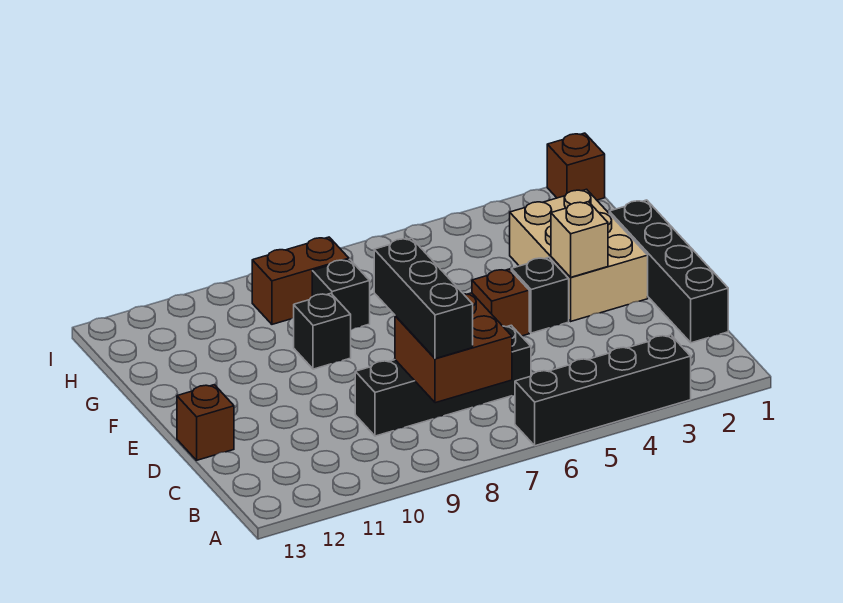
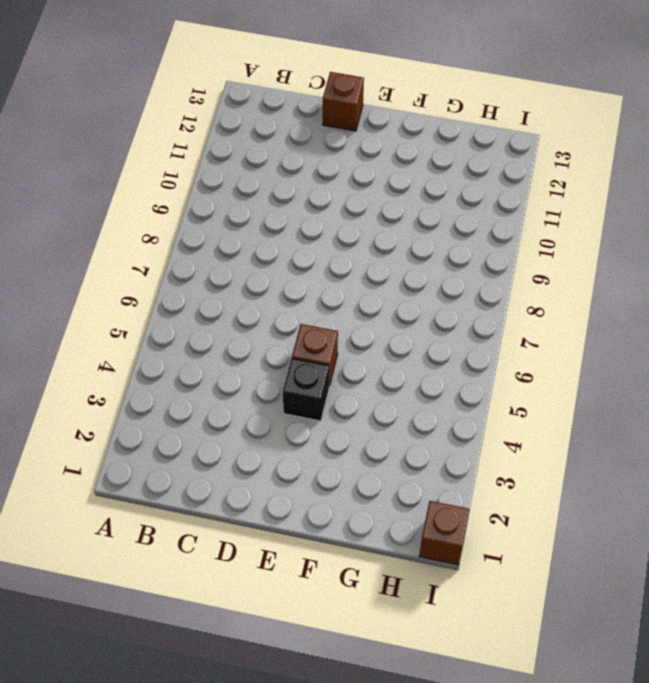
none -> black 1x4 brick [515,335,691,446]
none -> black 1x4 brick [609,200,728,343]
none -> black 1x4 brick [355,325,531,436]

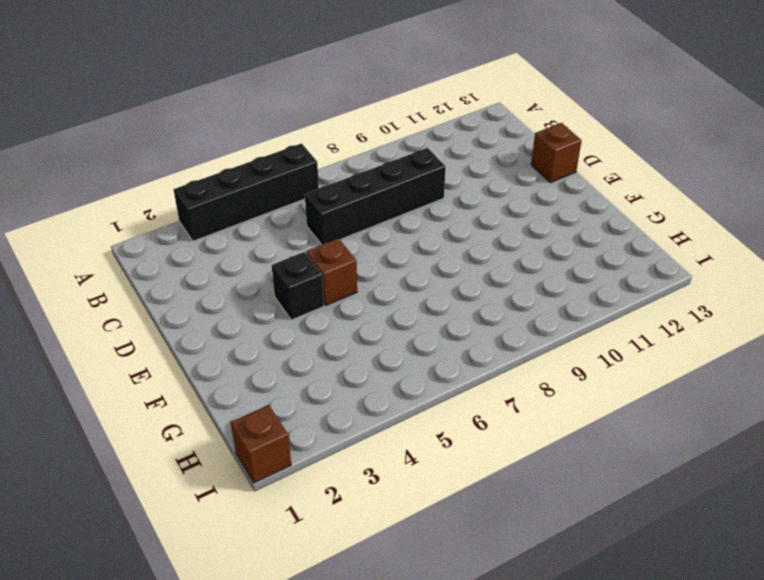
none -> black 1x4 brick [609,200,728,343]
none -> tan 2x3 brick [510,189,648,321]
none -> black 1x1 brick [294,293,351,369]

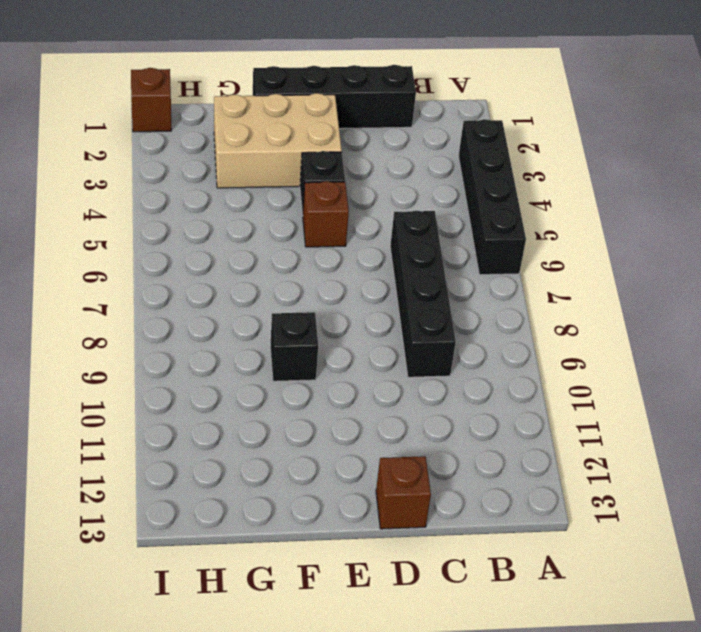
none -> black 1x1 brick [312,259,370,329]
none -> brown 1x2 brick [252,237,349,324]
none -> brown 2x2 brick [395,293,512,403]

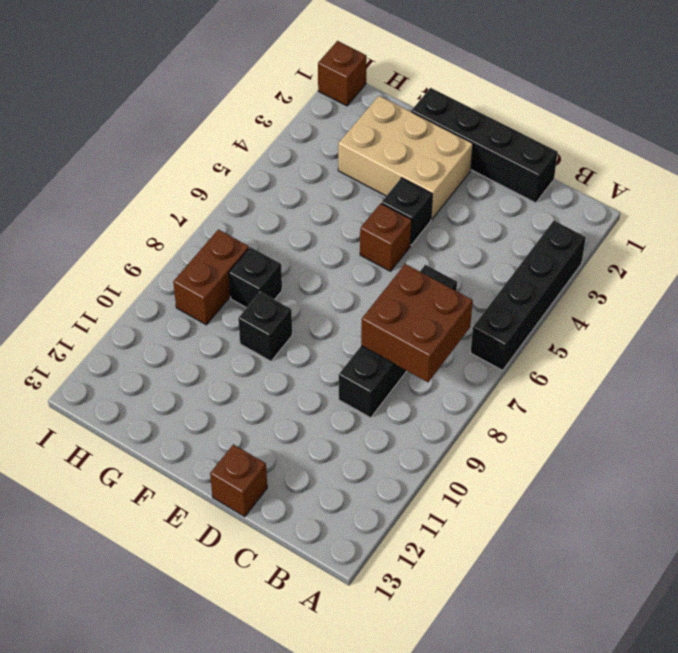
none -> tan 1x1 brick [551,202,608,277]
none -> black 1x3 brick [374,238,473,359]

